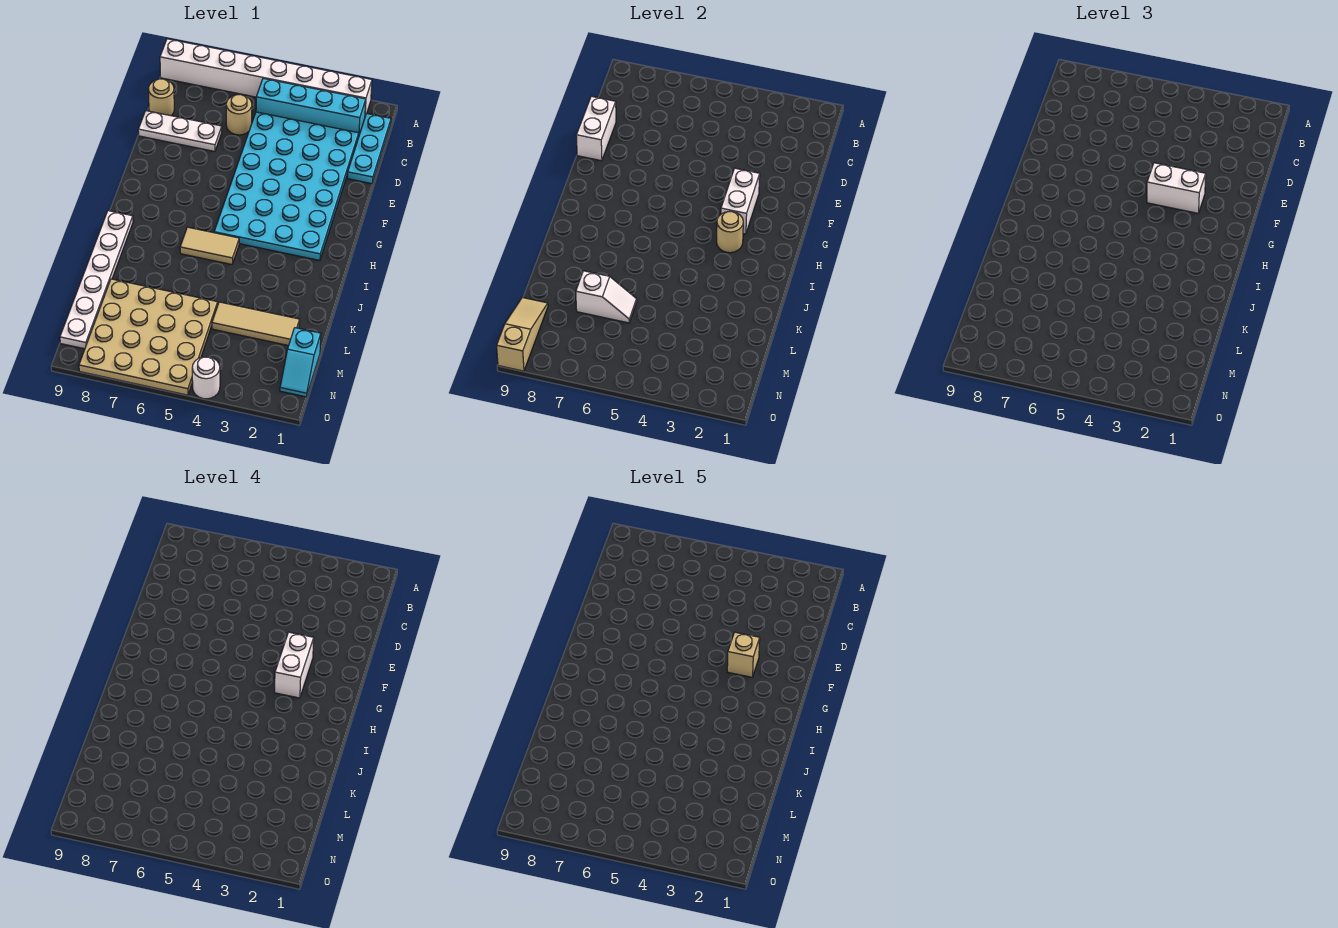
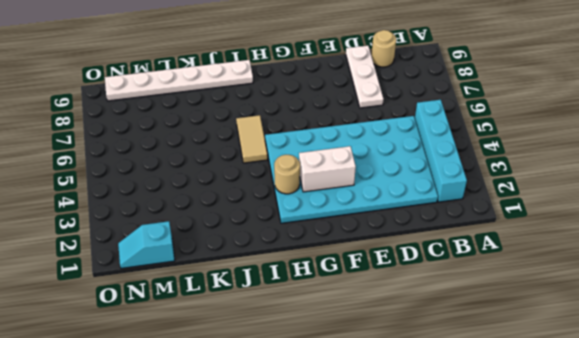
none -> white 1x8 brick [160,39,372,116]
none -> cyan 1x3 plate [347,113,391,184]
none -> tan 1x1 round brick [226,95,252,135]

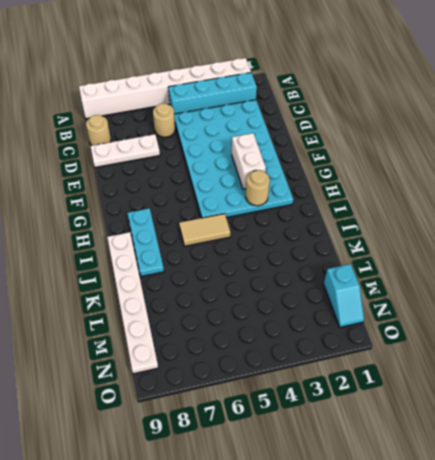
cyan 1x3 plate [128,208,164,277] -> cyan 1x3 plate moved to [347,113,391,184]
none -> tan 1x3 tile [212,302,300,346]
none -> tan 4x4 plate [79,279,218,395]
none -> white 1x1 round brick [192,357,220,399]

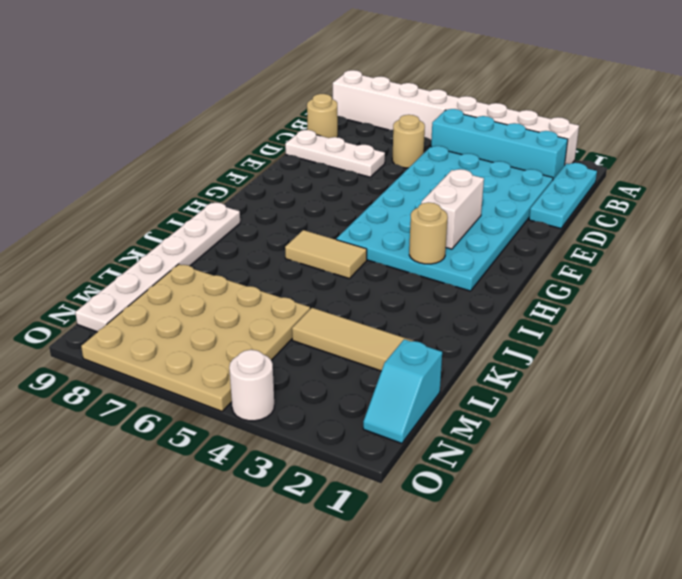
none -> white 1x2 brick [576,96,616,161]
none -> white 1x2 slope [576,271,637,323]
none -> tan 1x3 slope [497,298,548,371]

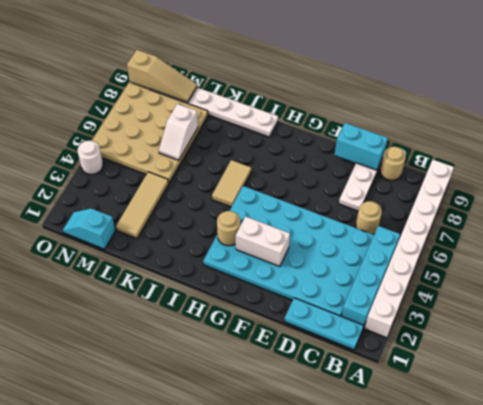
cyan 1x2 brick [335,123,388,170] -> white 1x2 brick [576,96,616,161]
none -> white 1x2 brick [1147,163,1206,213]
none -> white 1x2 brick [275,632,314,698]
none -> tan 1x1 brick [727,632,760,677]

